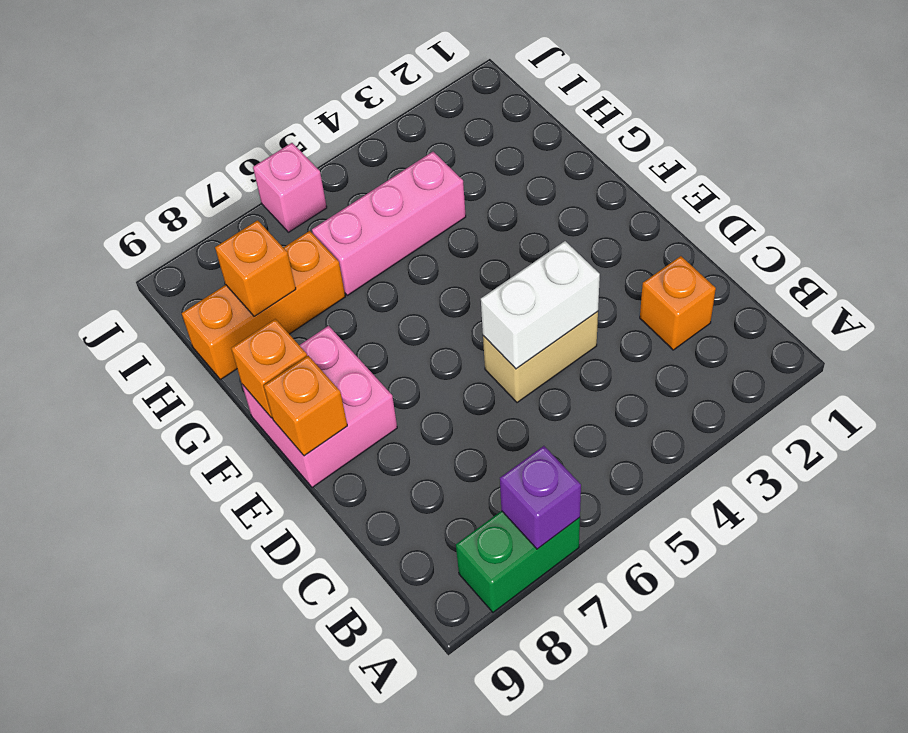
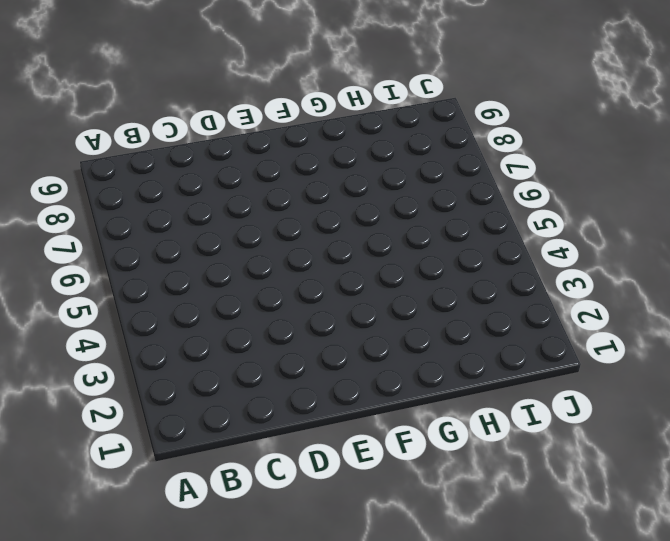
none -> green 1x2 brick [456,511,580,612]
none -> orange 1x1 brick [640,256,716,350]
none -> tan 1x2 brick [483,312,598,403]

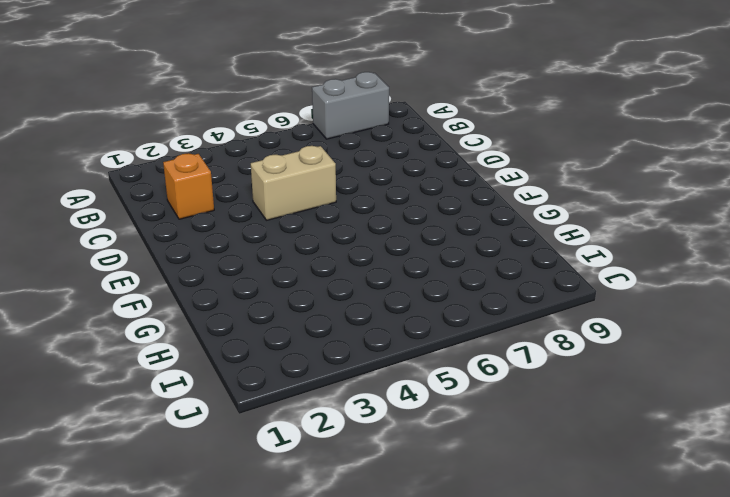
grey 1x2 brick [312,72,389,139] -> green 1x2 brick [456,511,580,612]
none -> pink 2x2 brick [242,326,397,488]
none -> pink 1x3 brick [312,152,466,295]
none -> orange 1x3 brick [182,231,345,380]

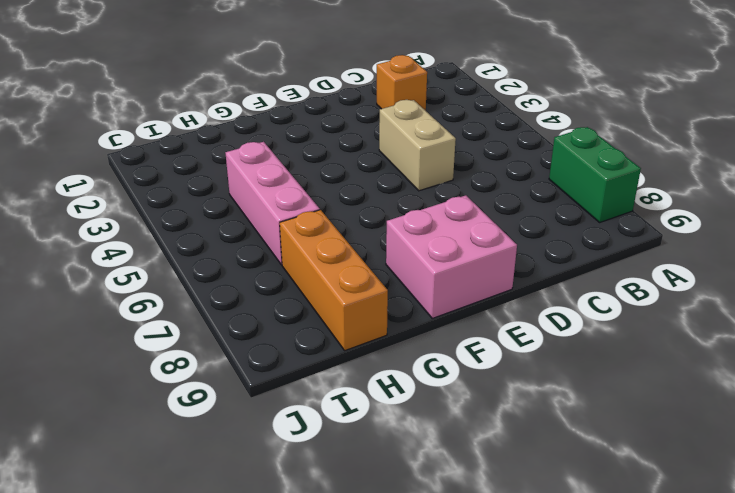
none -> pink 1x1 brick [253,143,327,232]
none -> purple 1x1 brick [500,446,581,549]
none -> white 1x2 brick [481,241,600,369]

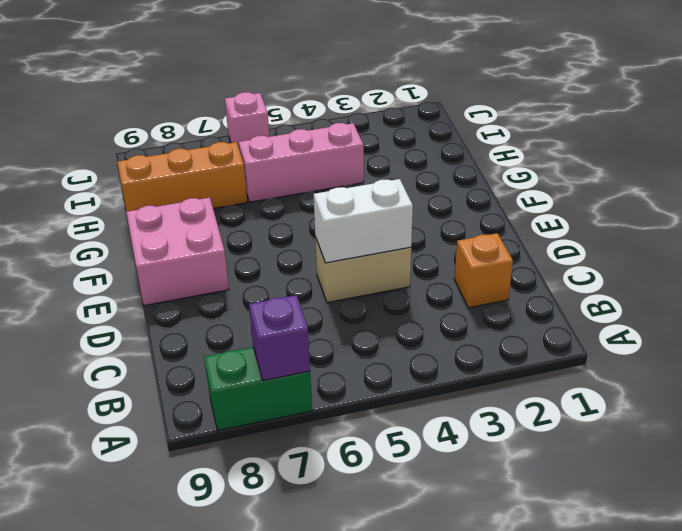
none -> orange 1x1 brick [264,356,347,456]
none -> orange 1x1 brick [231,319,307,418]
none -> orange 1x1 brick [215,220,296,316]

